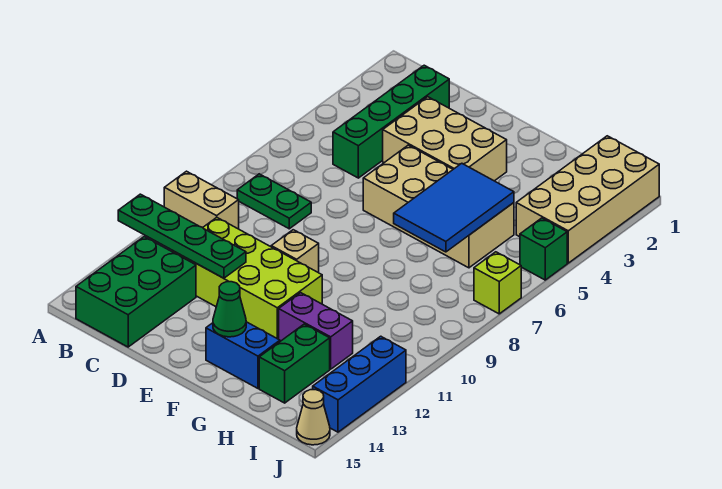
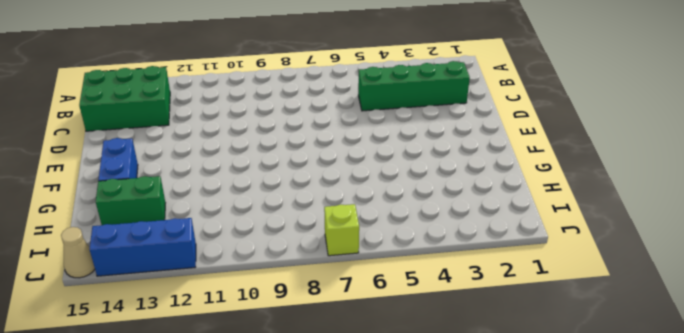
none -> tan 1x2 brick [164,171,239,229]
none -> green 1x2 plate [237,174,311,229]
none -> lime 2x4 brick [172,217,322,339]

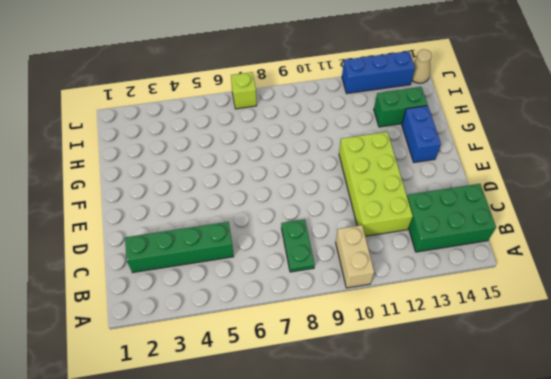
none -> tan 2x3 brick [383,97,507,181]
none -> tan 2x4 brick [363,145,514,268]
none -> tan 1x1 brick [271,230,319,273]

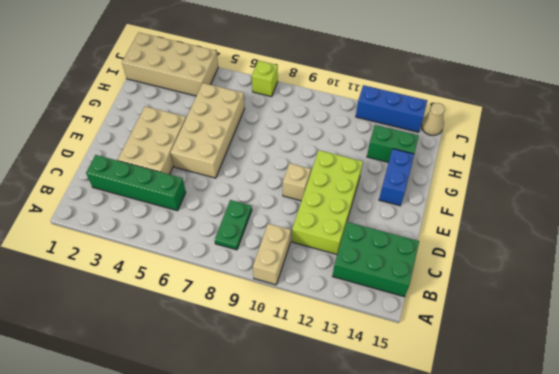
none -> purple 1x2 brick [279,293,353,369]
none -> green 1x1 brick [520,218,567,280]
none -> green 1x4 plate [118,194,246,278]

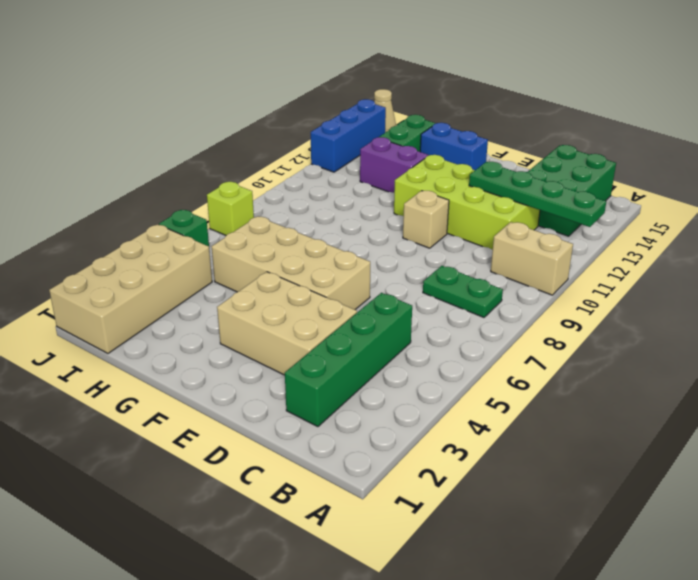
none -> green 1x1 cone [213,282,246,337]
none -> blue 2x3 tile [394,163,514,252]

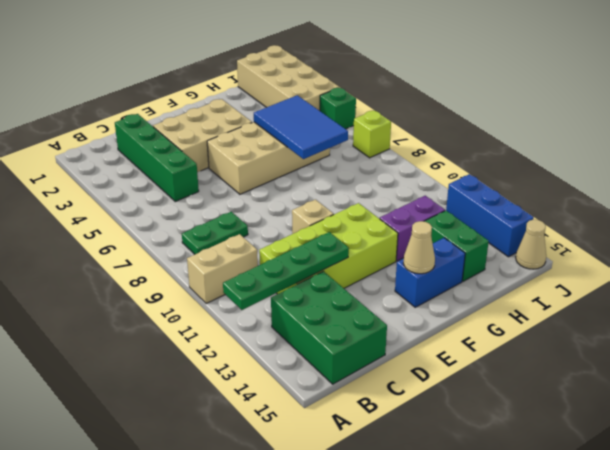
tan 1x1 cone [403,221,435,274] -> green 1x1 cone [213,282,246,337]

